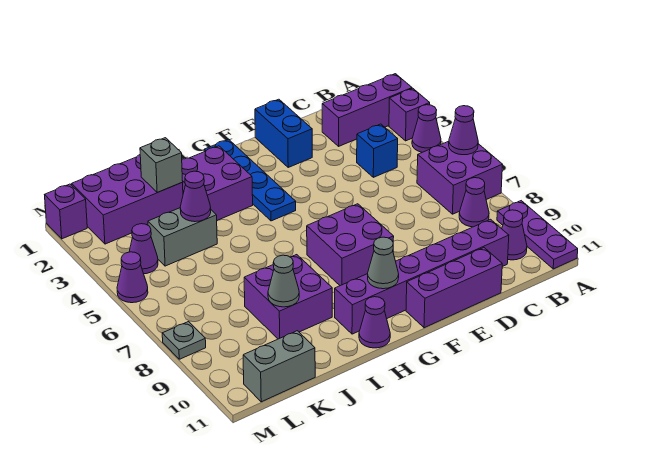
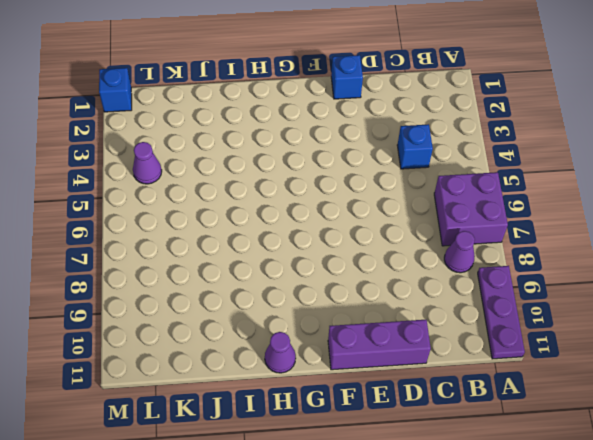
blue 1x1 brick [331,55,363,99] -> blue 1x2 brick [255,99,312,167]
blue 1x1 brick [99,68,132,112] -> purple 1x1 brick [45,184,87,239]
none -> purple 1x3 brick [322,74,412,146]
none -> purple 1x1 brick [389,88,430,141]
none -> purple 1x1 cone [412,105,441,152]

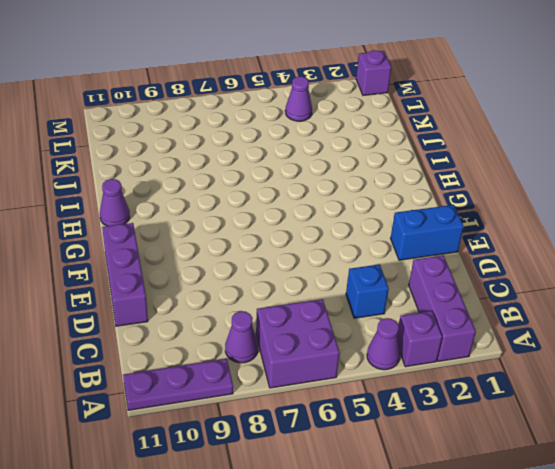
none -> purple 1x1 cone [502,210,527,260]
none -> purple 1x6 brick [335,219,509,334]
none -> purple 2x2 brick [307,204,394,286]

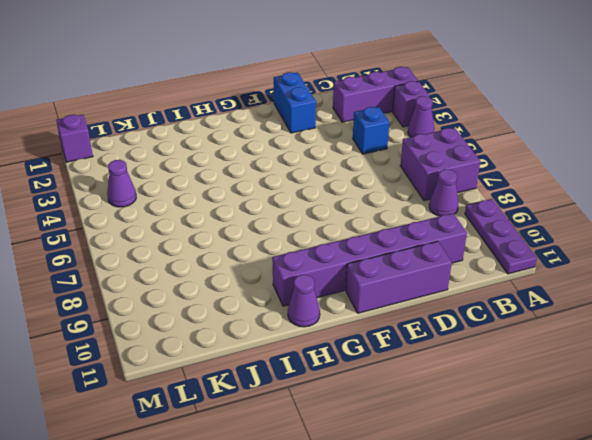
none -> purple 1x1 cone [502,210,527,260]
none -> purple 2x2 brick [307,204,394,286]
none -> blue 1x4 plate [204,139,296,221]

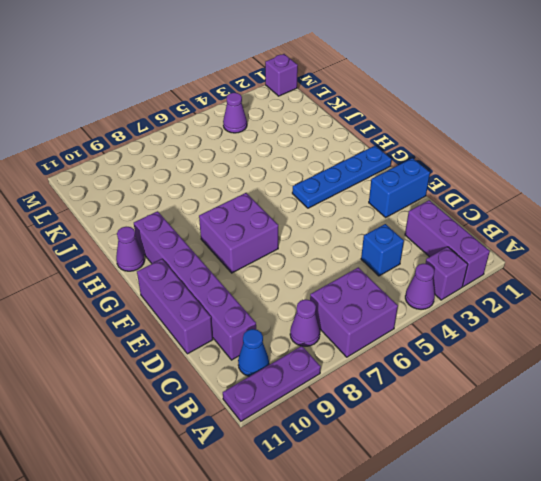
blue 1x1 cone [238,329,269,376] -> purple 1x1 cone [502,210,527,260]
none -> purple 2x2 brick [182,146,253,221]
none -> purple 2x2 brick [244,255,332,339]
none -> purple 2x3 brick [72,155,183,244]

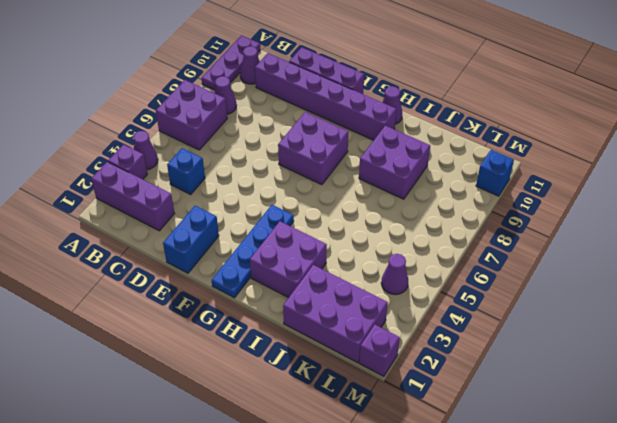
blue 1x1 brick [476,150,514,196] -> none
none -> grey 1x2 brick [148,208,217,266]
none -> grey 1x2 brick [243,331,315,402]
none -> purple 1x1 cone [117,252,148,303]

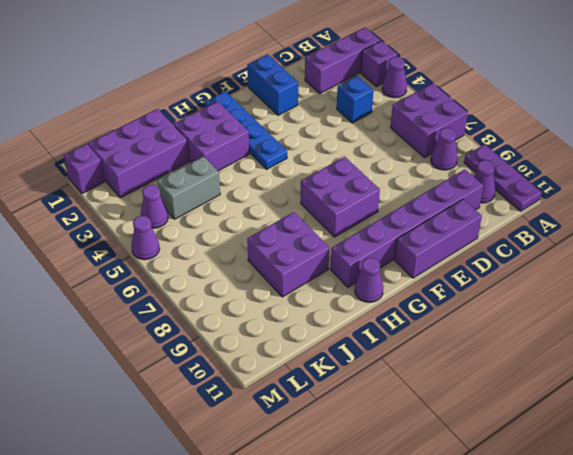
none -> grey 1x2 brick [243,331,315,402]
none -> grey 1x1 plate [162,322,206,359]
none -> purple 1x1 cone [449,106,478,155]

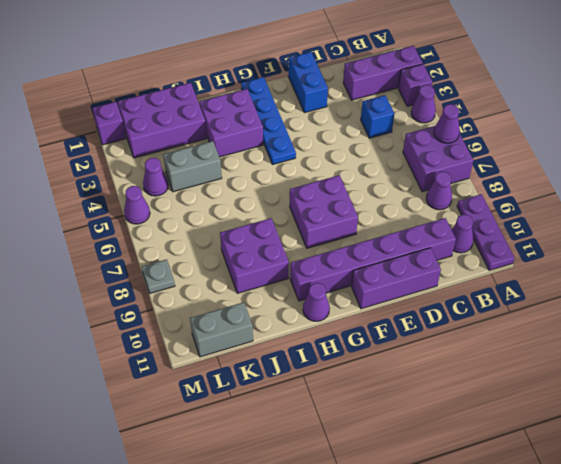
none -> grey 1x1 cone [368,237,399,289]
none -> grey 1x1 brick [140,138,183,192]
none -> purple 1x1 cone [180,171,211,222]

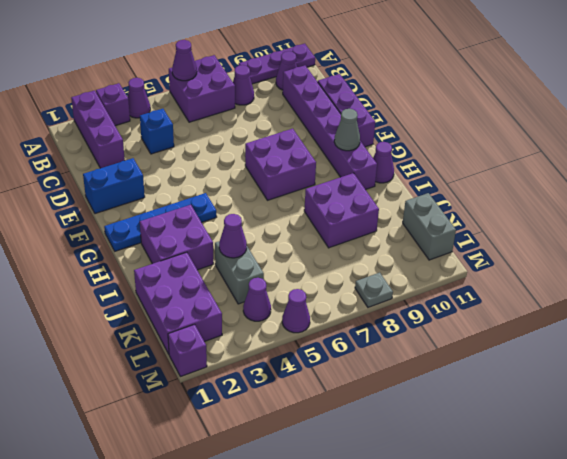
none -> grey 1x1 brick [140,138,183,192]
none -> grey 1x1 cone [268,255,299,307]

